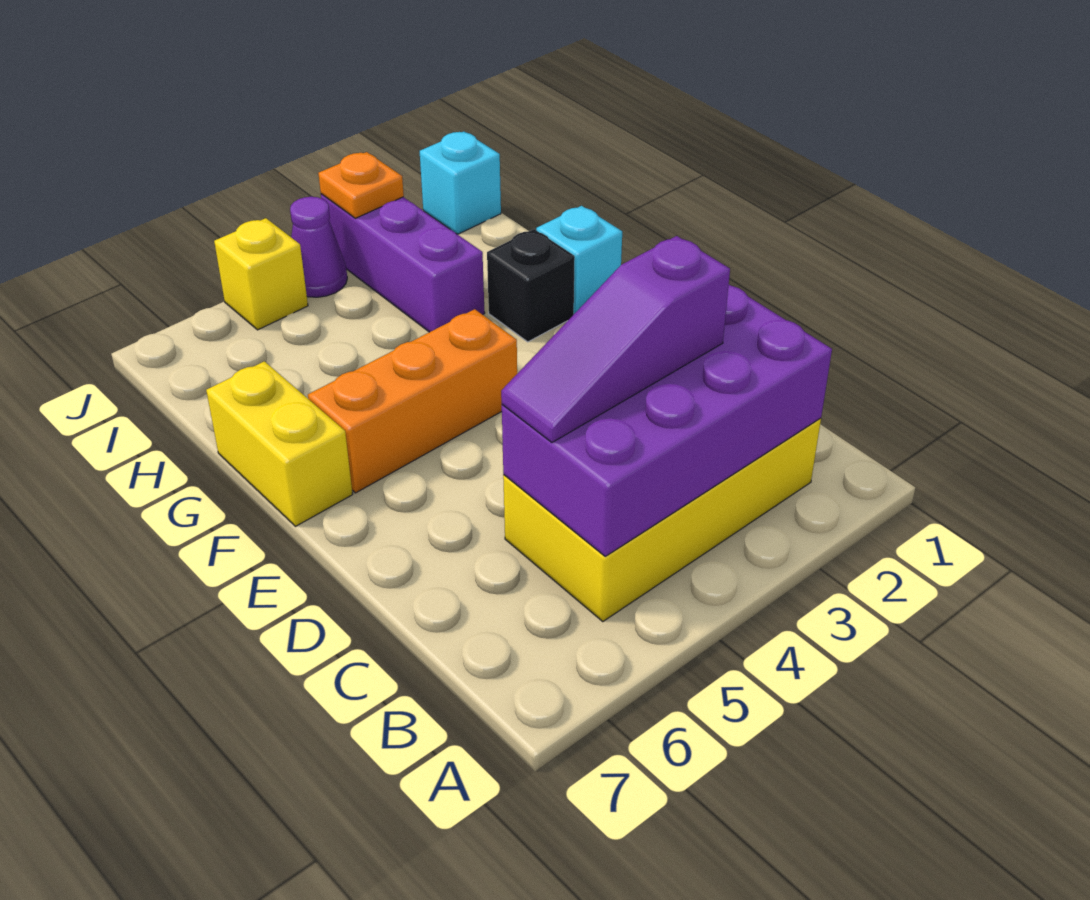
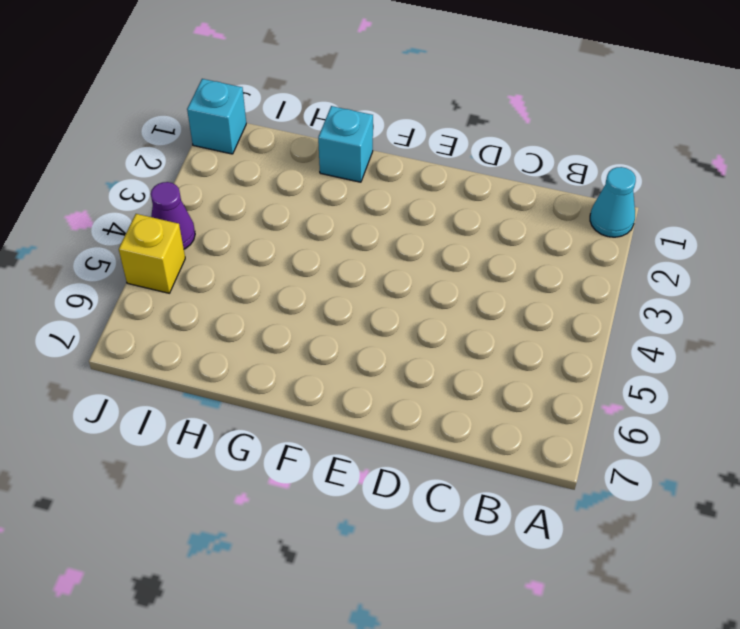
cyan 1x1 cone [590,167,636,237] -> none
none -> yellow 2x4 brick [503,418,821,621]
none -> orange 1x3 brick [308,309,517,493]
none -> yellow 1x2 brick [206,361,353,526]

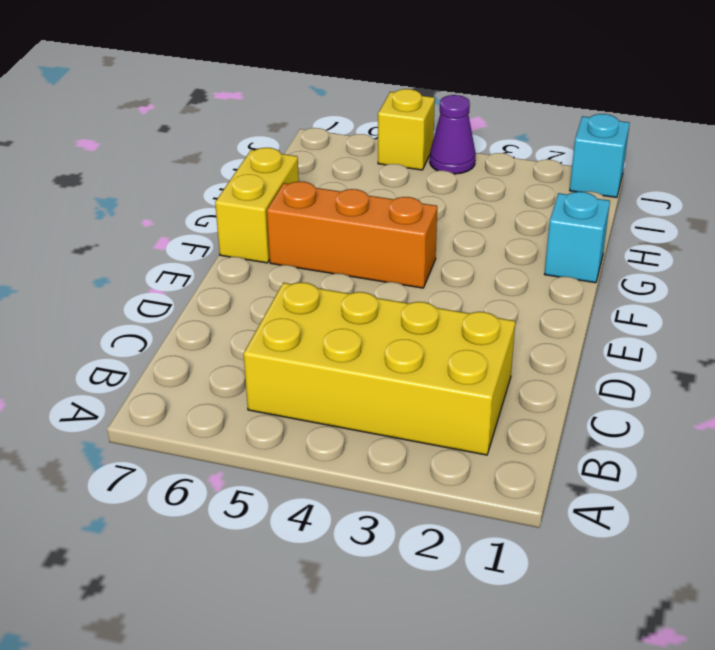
none -> black 1x1 brick [487,229,575,342]
none -> purple 1x3 brick [321,194,485,332]
none -> purple 2x4 brick [502,285,832,556]

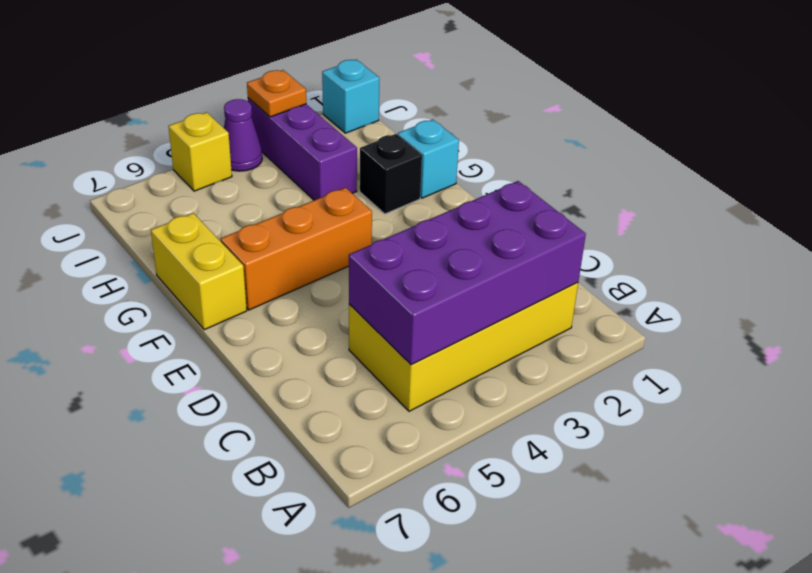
none -> purple 1x3 slope [501,236,730,442]

